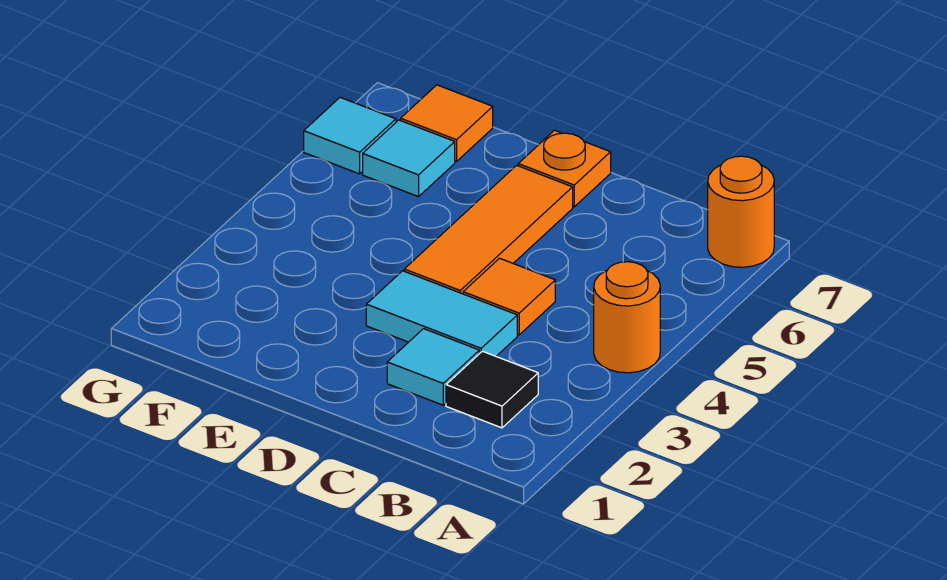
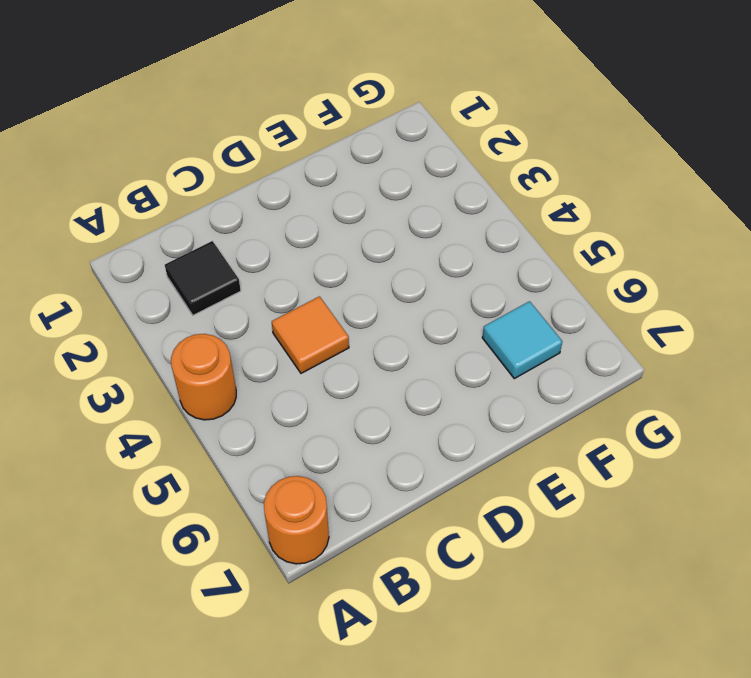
none -> cyan 1x1 tile [387,329,479,405]
none -> cyan 1x2 tile [366,271,517,356]

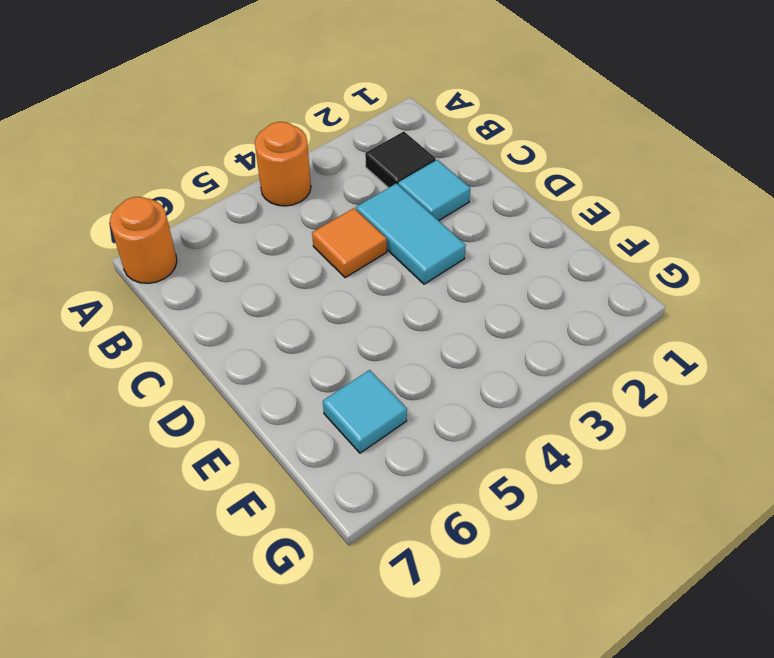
none -> orange 1x3 tile [404,165,573,294]
none -> orange 1x1 plate [518,130,611,207]

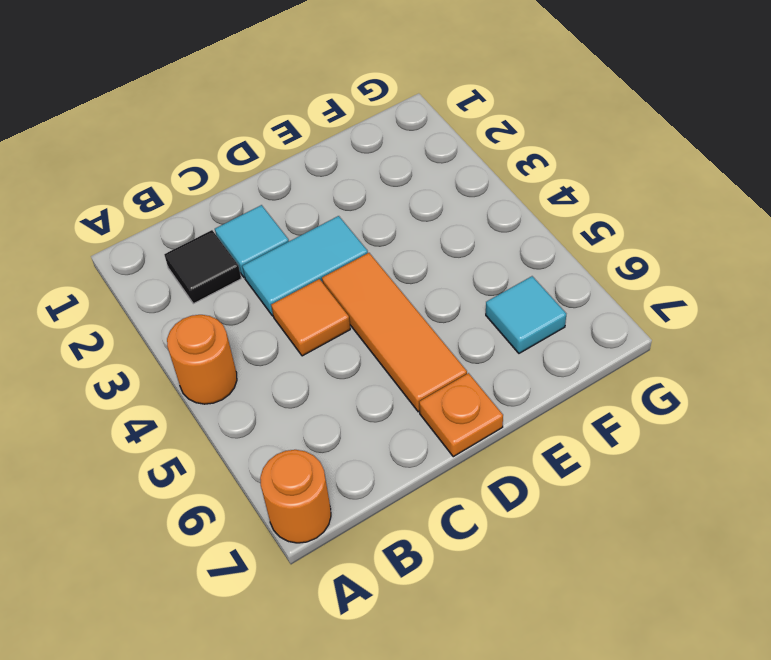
none -> orange 1x1 tile [401,85,493,161]
none -> cyan 1x1 tile [304,97,396,174]

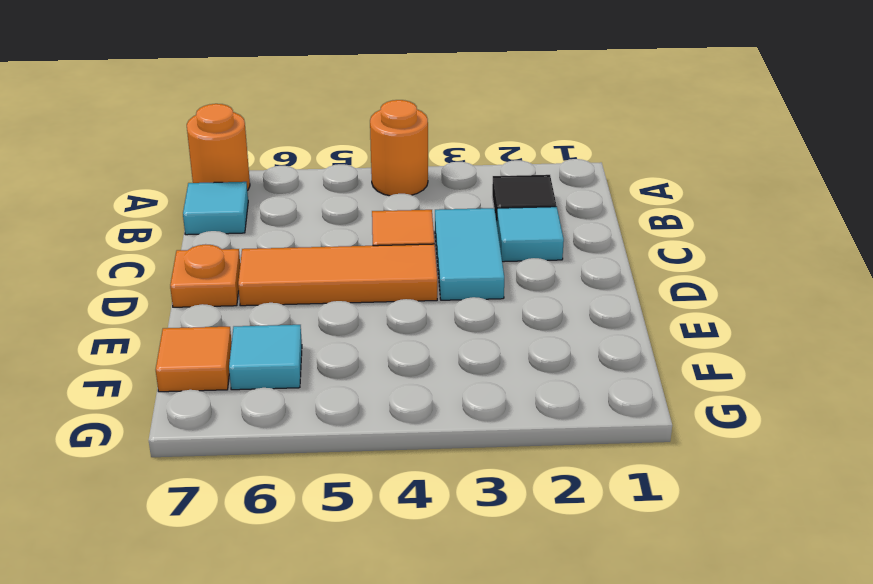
cyan 1x1 tile [183,182,248,235] -> cyan 1x1 tile moved to [304,97,396,174]

